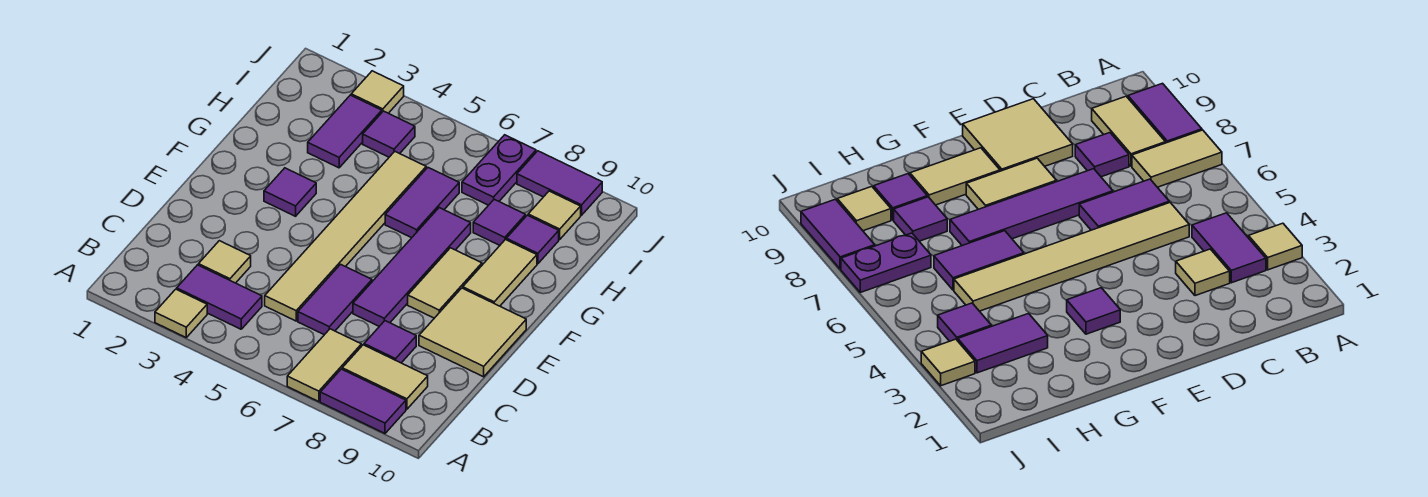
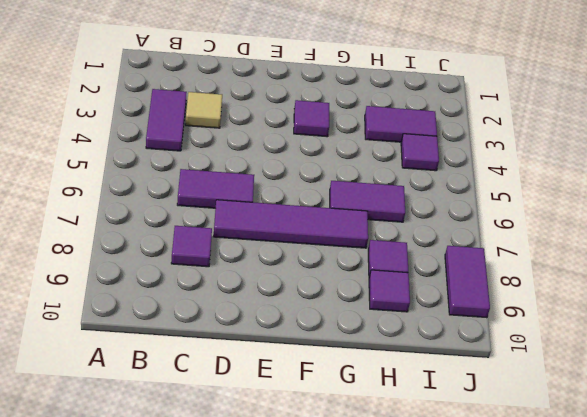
none -> tan 1x1 tile [155,289,207,337]
none -> tan 1x2 tile [287,329,362,402]
none -> purple 1x2 tile [320,369,406,433]

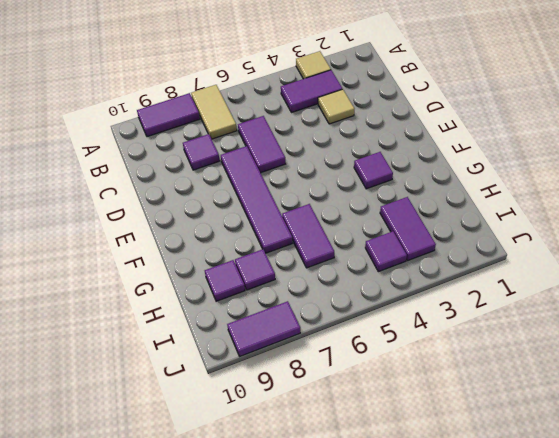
none -> tan 1x2 tile [342,345,428,409]
none -> tan 1x6 tile [265,152,426,321]
none -> tan 2x2 tile [419,288,526,377]

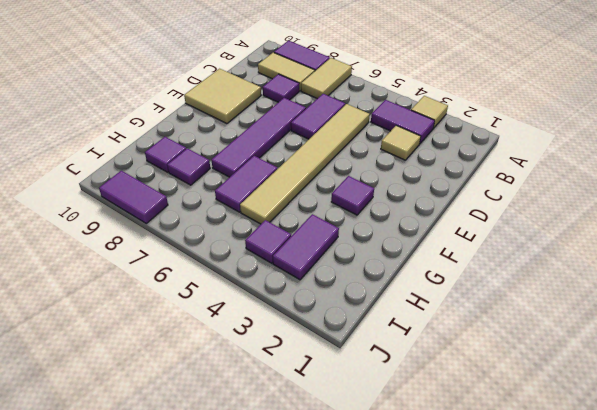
none -> tan 1x2 tile [408,248,482,318]
none -> tan 1x2 tile [463,240,537,306]
none -> purple 1x2 plate [462,135,536,205]

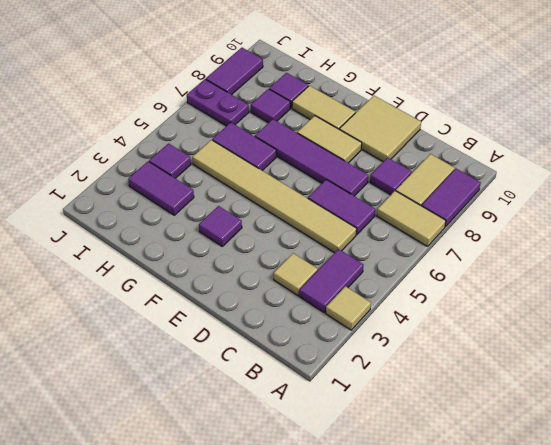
none -> tan 1x1 tile [528,191,581,239]
none -> tan 1x1 tile [351,71,404,113]

